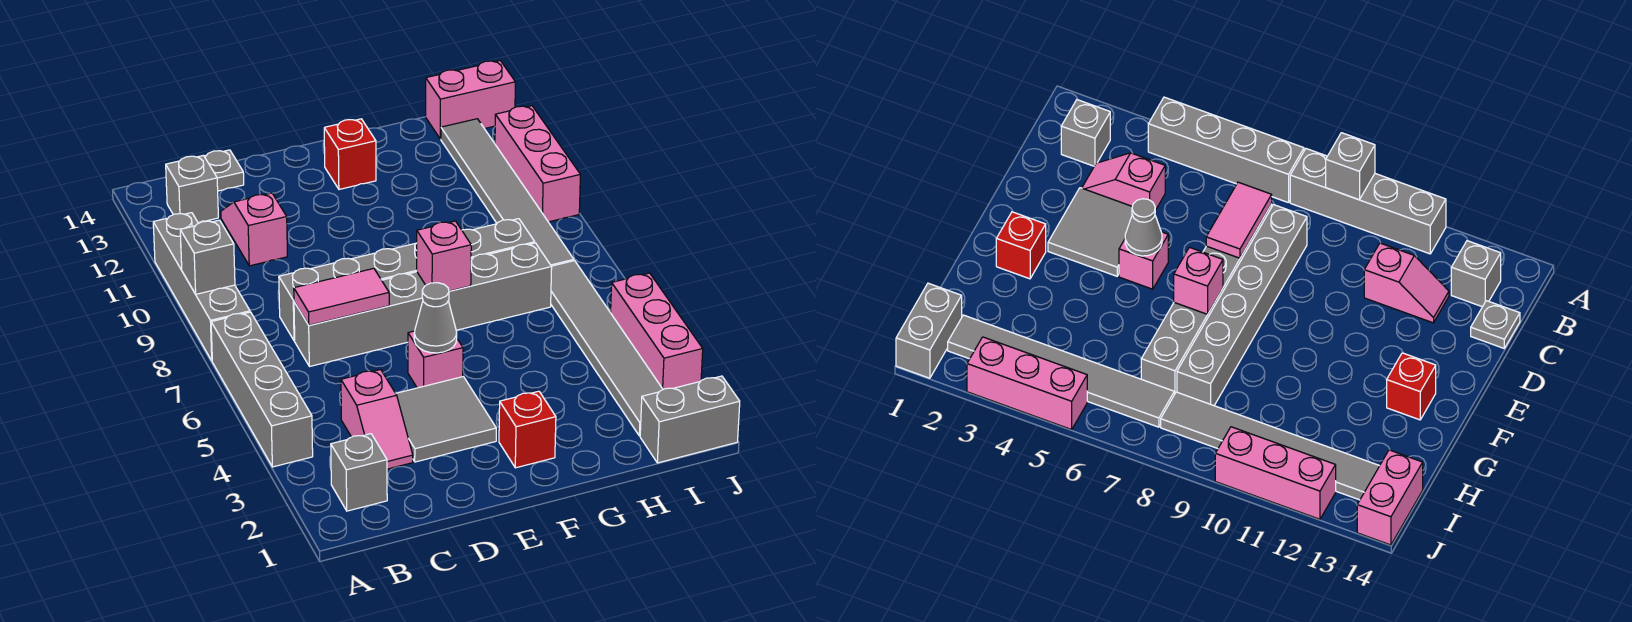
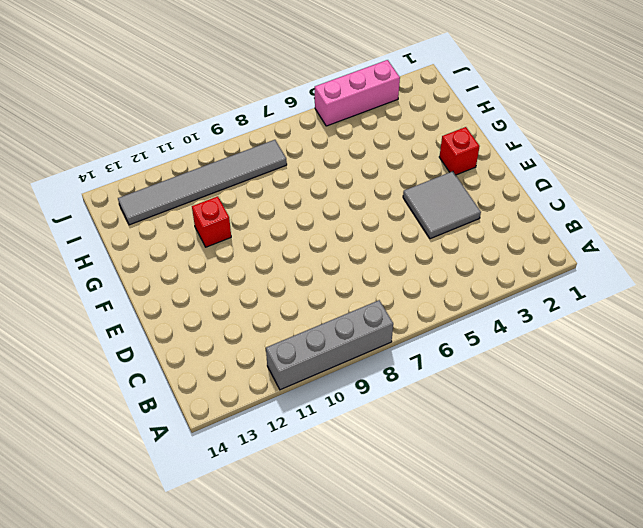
red 1x1 brick [192,196,231,247] -> red 1x1 brick moved to [324,119,376,189]
none -> grey 1x4 brick [211,312,313,467]
none -> grey 1x1 brick [331,434,387,511]
none -> grey 1x1 brick [166,155,218,223]

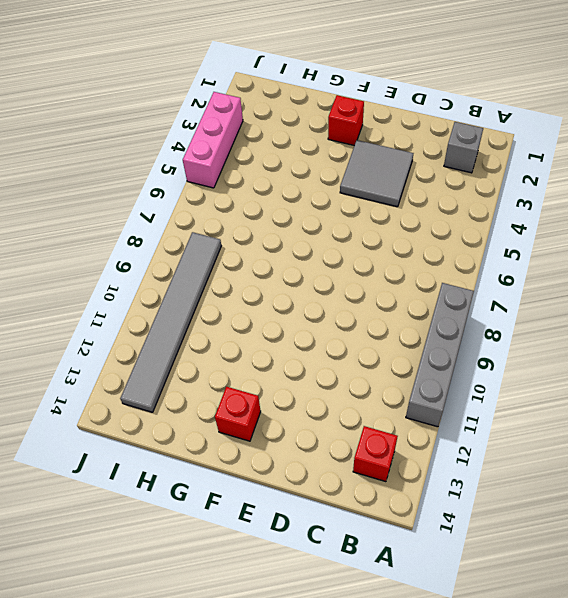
red 1x1 brick [353,426,398,482] -> grey 1x1 brick [166,155,218,223]
none -> grey 1x4 brick [211,312,313,467]
none -> pink 1x2 slope [341,370,413,469]
none -> grey 1x6 brick [294,243,552,367]

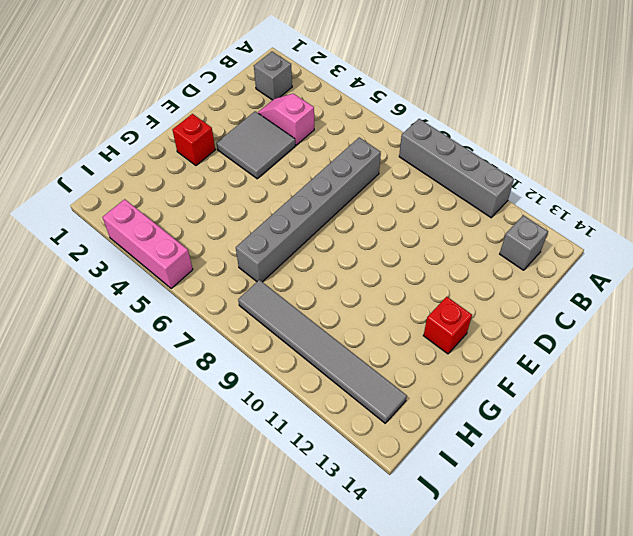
none -> grey 1x4 brick [211,312,313,467]
none -> grey 1x6 brick [279,219,535,341]
none -> pink 1x2 slope [221,193,287,266]

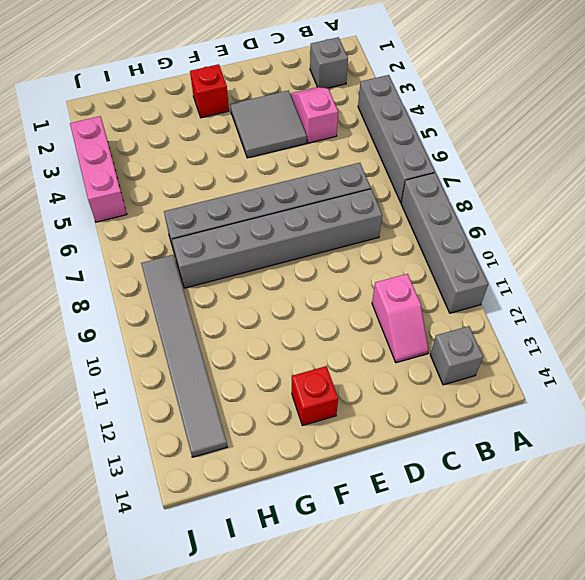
none -> grey 1x1 plate [204,150,244,191]
none -> pink 1x1 brick [408,331,463,388]
none -> grey 1x2 brick [640,376,740,463]

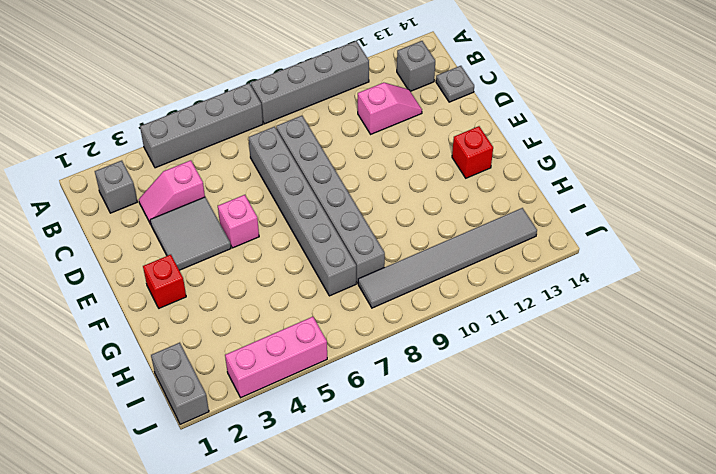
none -> grey 1x6 tile [551,261,663,436]
none -> pink 1x2 brick [426,61,515,139]
none -> pink 1x3 brick [495,106,580,222]

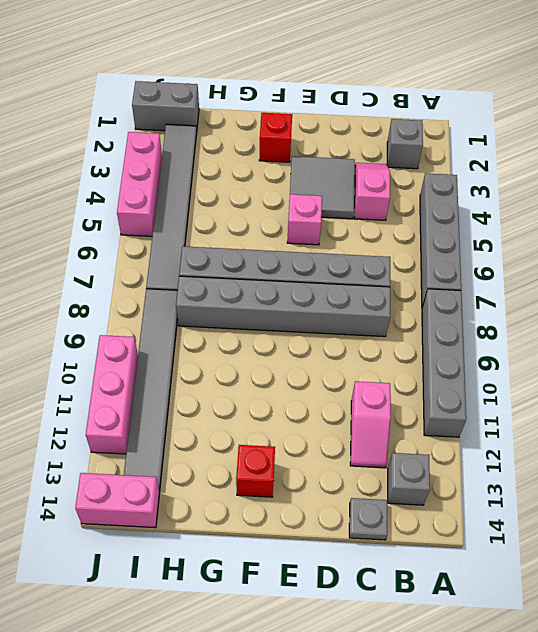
none -> grey 1x1 brick [180,220,235,294]
none -> pink 1x2 tile [294,268,389,325]
none -> grey 1x1 cone [414,283,457,353]

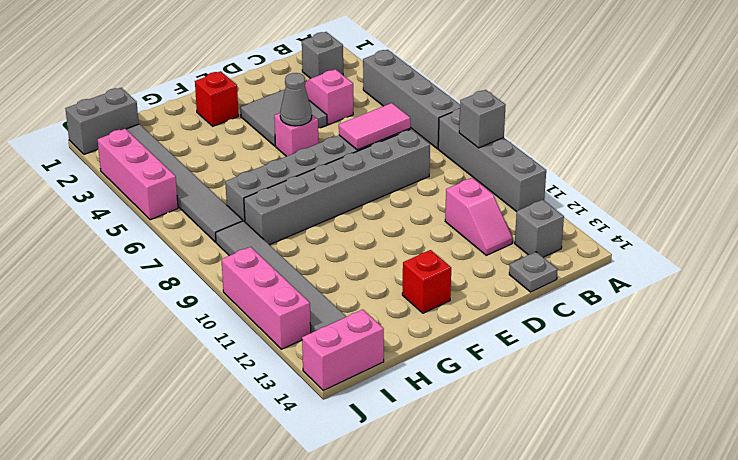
none -> pink 1x1 brick [417,221,471,291]

